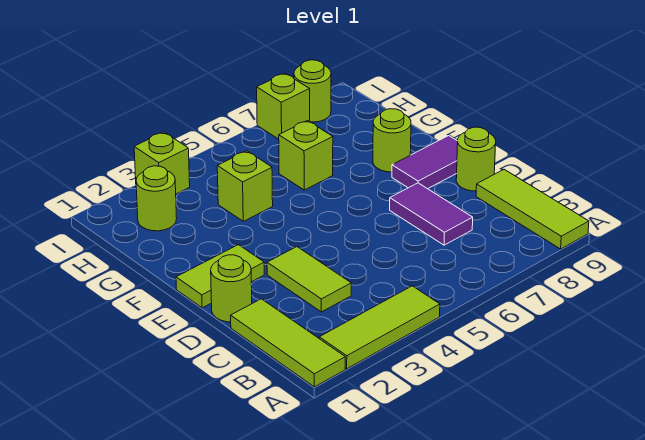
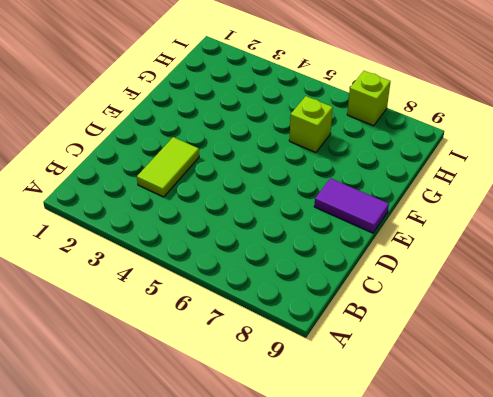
none -> lime 1x3 tile [231,299,345,387]
none -> lime 1x3 tile [319,286,440,369]
none -> lime 1x3 tile [476,169,589,249]

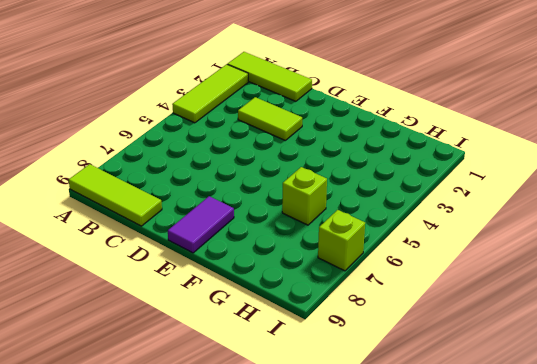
none -> purple 1x2 tile [390,183,473,245]
none -> lime 1x1 round brick [211,255,252,322]
none -> lime 1x1 round brick [456,127,496,191]

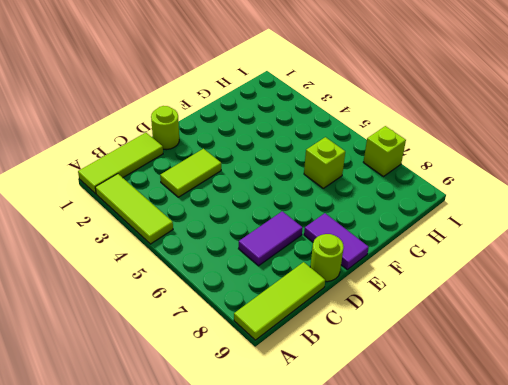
none -> lime 1x2 tile [176,245,264,308]
none -> lime 1x1 round brick [373,109,411,172]
none -> lime 1x1 brick [217,151,273,221]

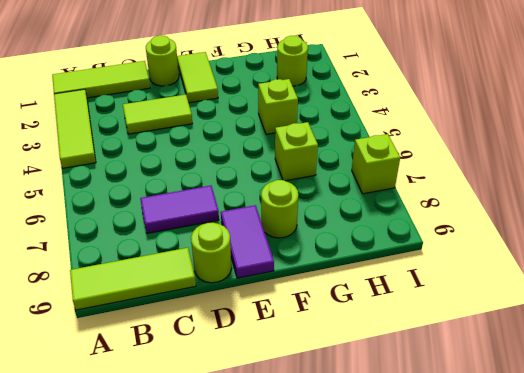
none -> lime 1x1 brick [134,132,190,194]
none -> lime 1x1 round brick [294,60,331,122]

